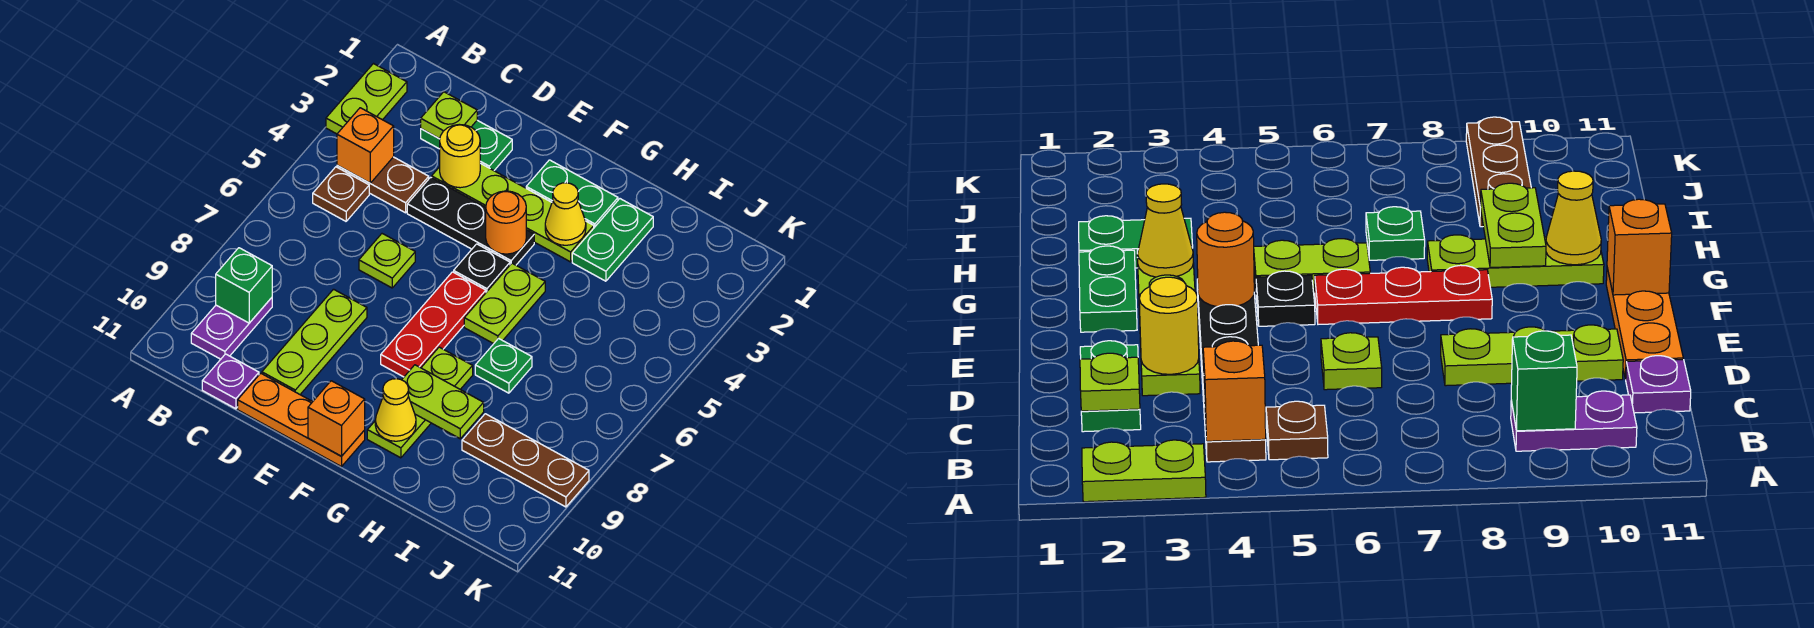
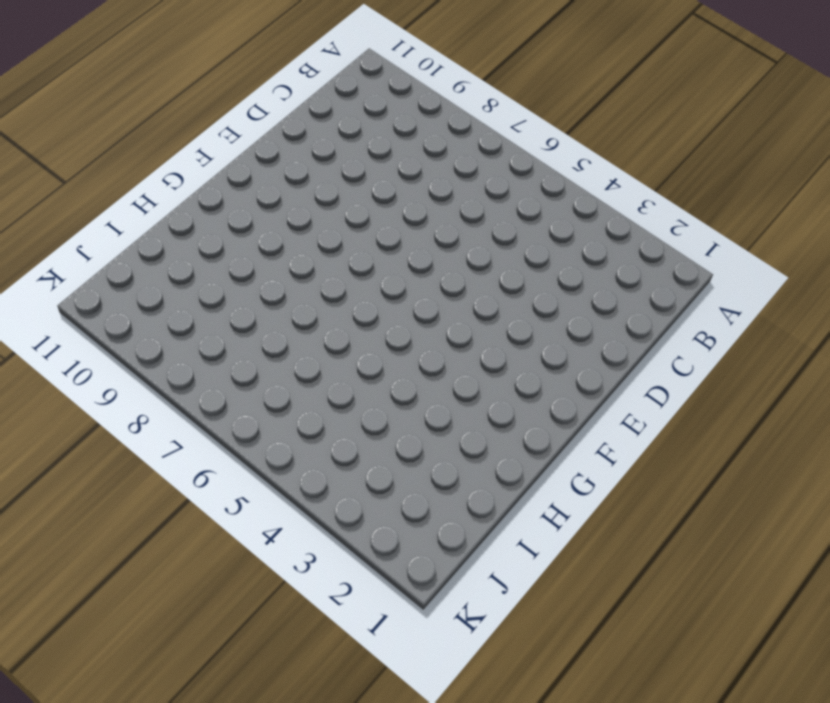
none -> lime 1x2 plate [326,64,407,134]
none -> brown 1x2 plate [337,157,429,213]
none -> brown 1x1 plate [313,167,369,221]

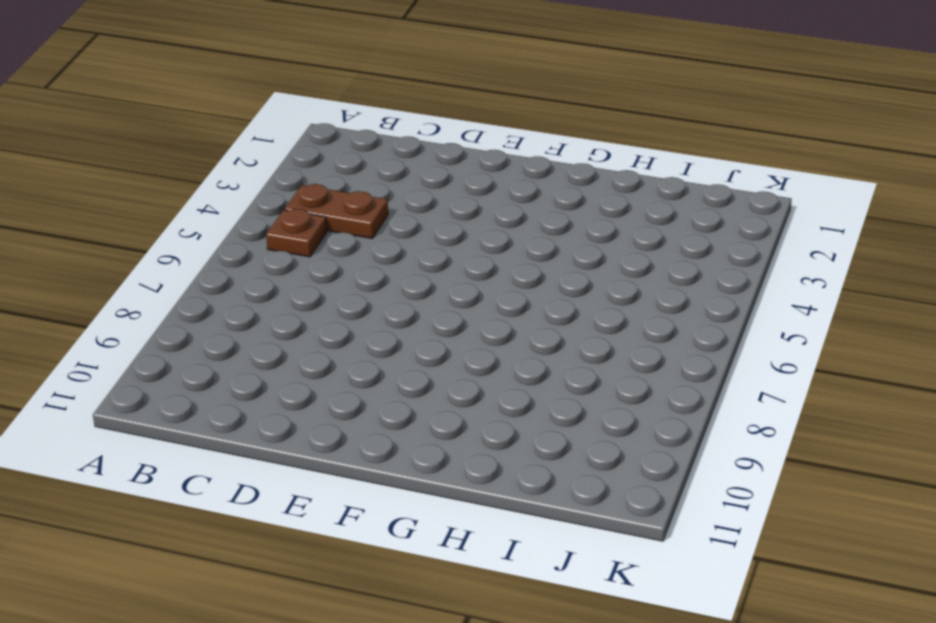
none -> lime 1x2 plate [326,64,407,134]
none -> purple 1x2 plate [191,298,272,359]
none -> green 1x2 plate [421,120,512,170]

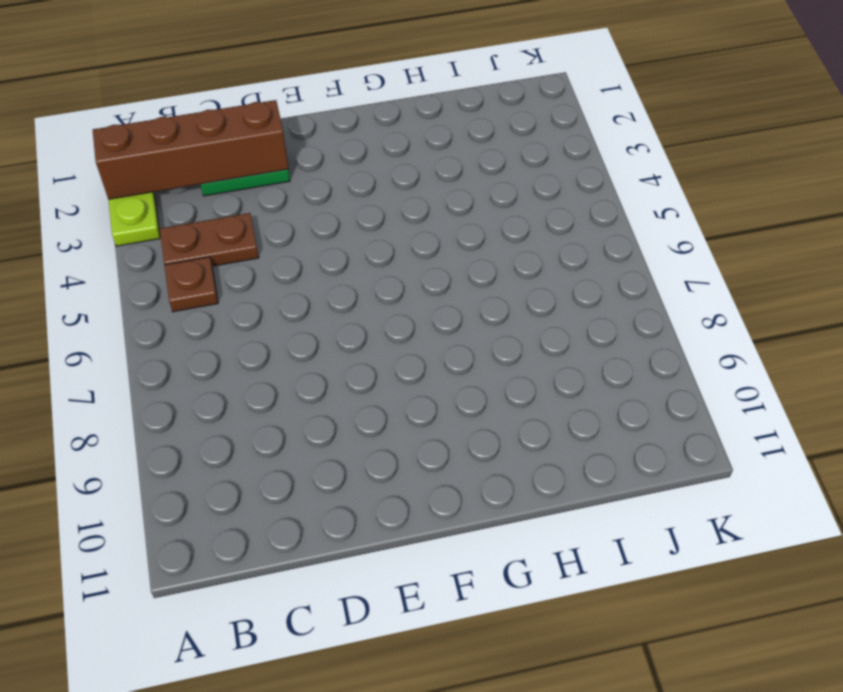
brown 1x4 brick [93,100,288,199] -> lime 1x1 plate [421,92,477,139]
none -> purple 1x2 plate [191,298,272,359]
none -> purple 1x1 plate [202,354,259,409]
none -> lime 1x4 plate [432,163,594,262]

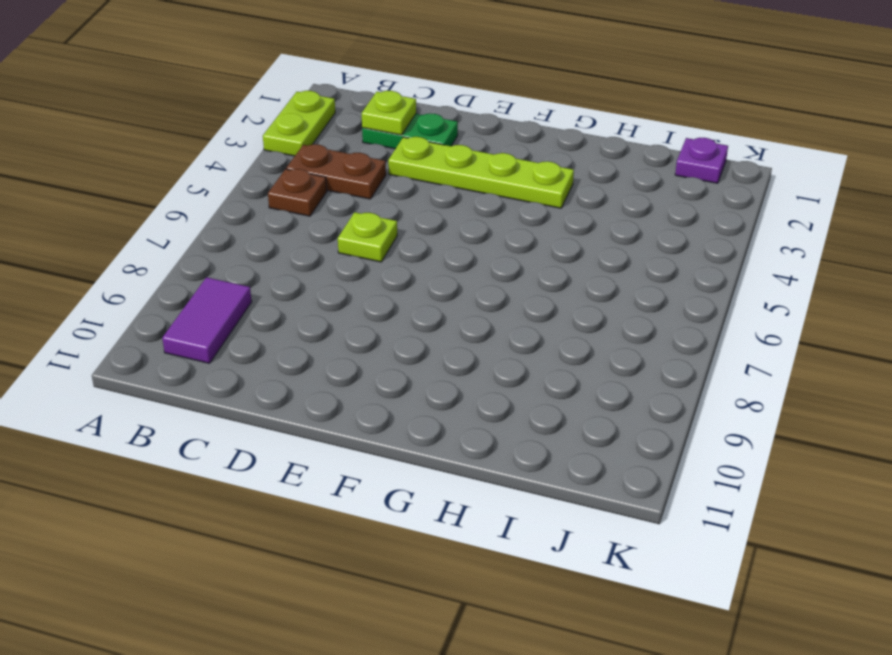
purple 1x2 tile [162,277,252,363] -> purple 1x2 plate [191,298,272,359]
purple 1x1 plate [675,138,728,183] -> purple 1x1 plate moved to [202,354,259,409]
none -> black 1x3 plate [407,177,534,265]
none -> lime 1x3 plate [262,289,367,394]
none -> orange 1x3 plate [238,373,365,467]

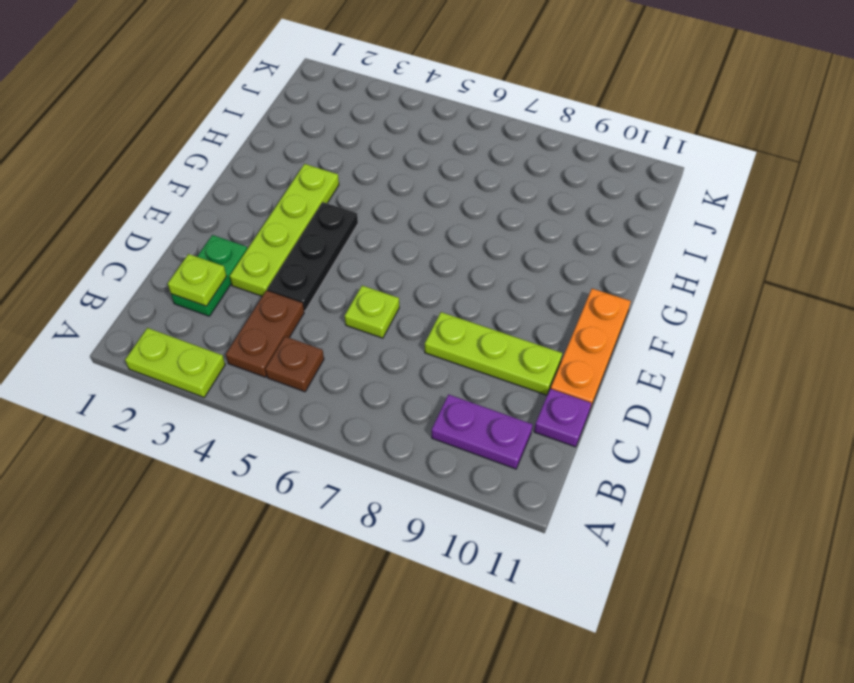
none -> green 1x2 plate [526,160,618,228]
none -> black 1x1 plate [454,244,510,292]
none -> red 1x3 plate [381,272,486,377]

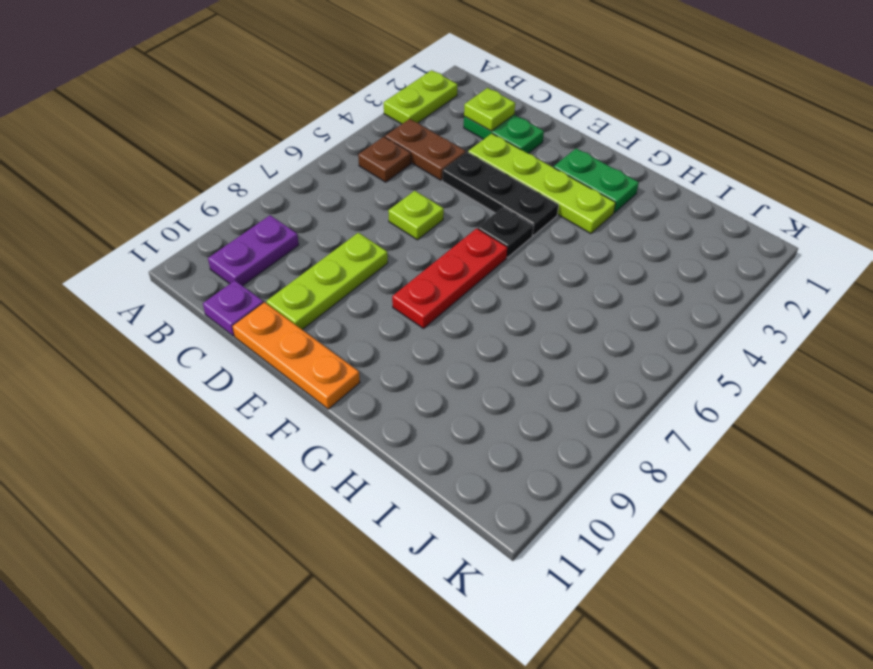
none -> lime 1x2 plate [464,263,545,344]
none -> lime 1x3 plate [367,347,473,458]
none -> green 1x2 plate [572,199,653,281]

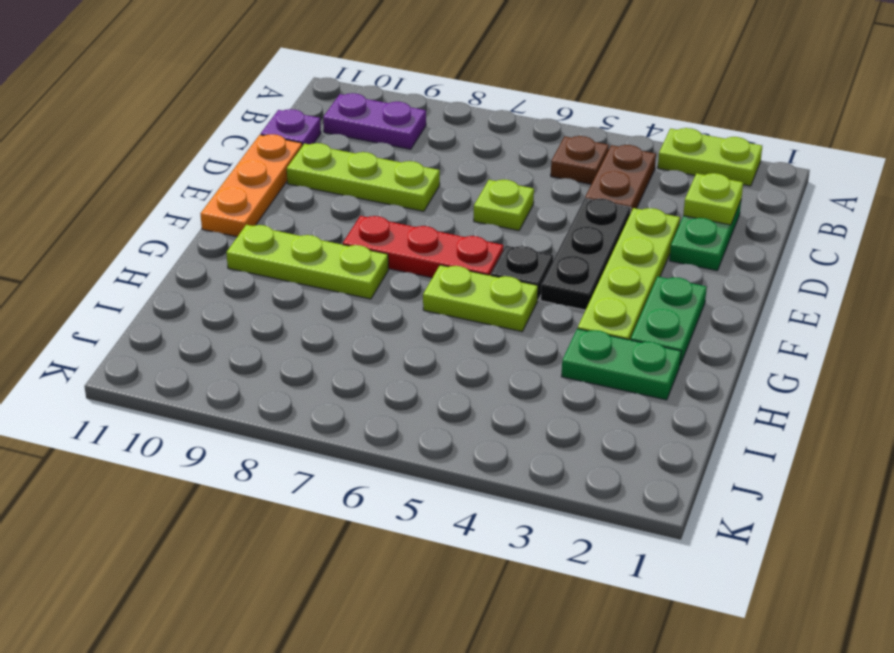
none -> green 1x1 plate [475,338,532,393]
none -> brown 1x3 plate [462,414,589,507]
none -> orange 1x1 brick [337,108,394,183]

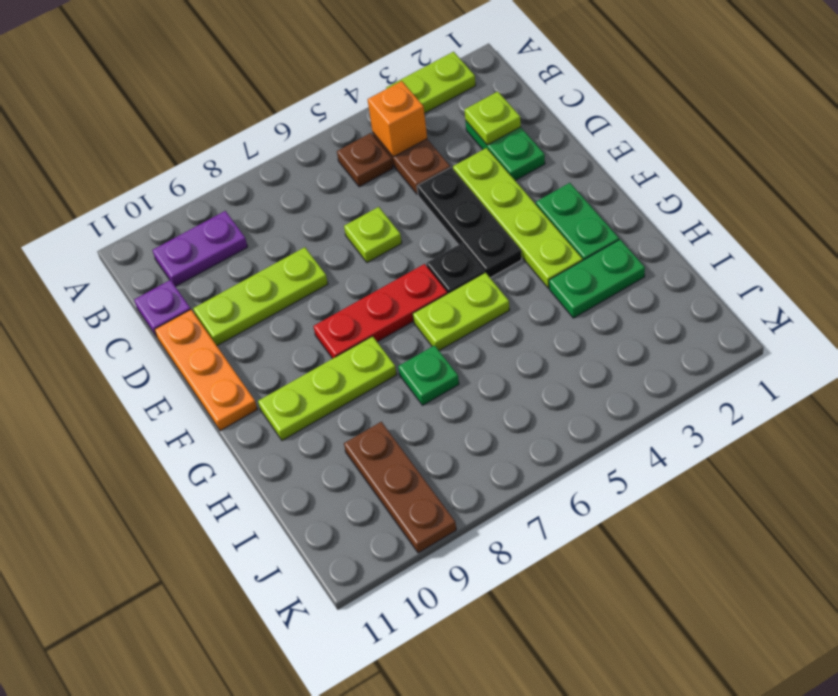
none -> green 1x1 brick [216,248,272,323]
none -> yellow 1x1 round brick [440,124,480,188]
none -> orange 1x1 round brick [486,191,526,254]

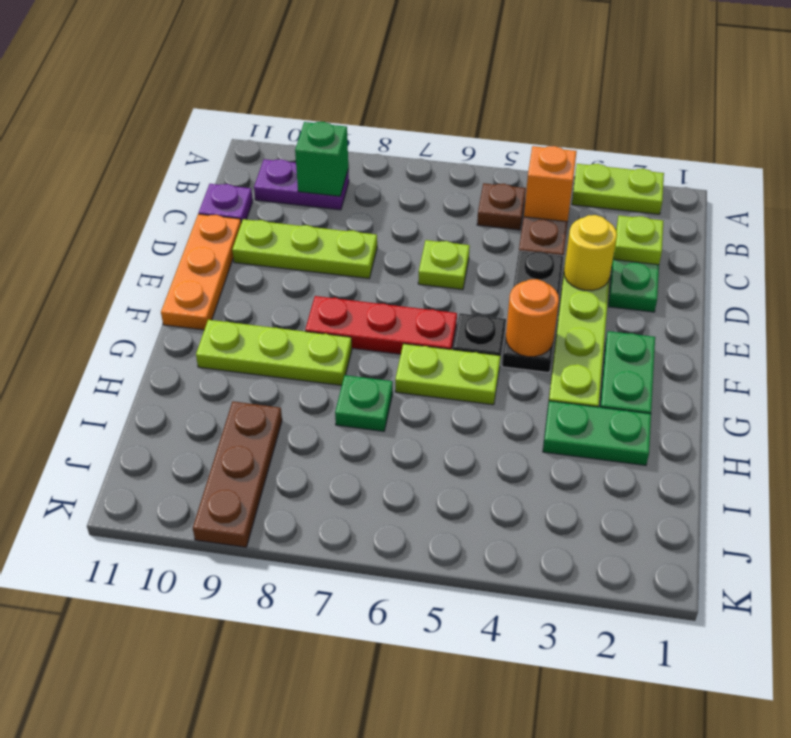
none -> orange 1x1 brick [308,381,365,456]
none -> yellow 1x1 cone [545,183,586,245]
none -> lime 1x2 plate [402,365,484,439]

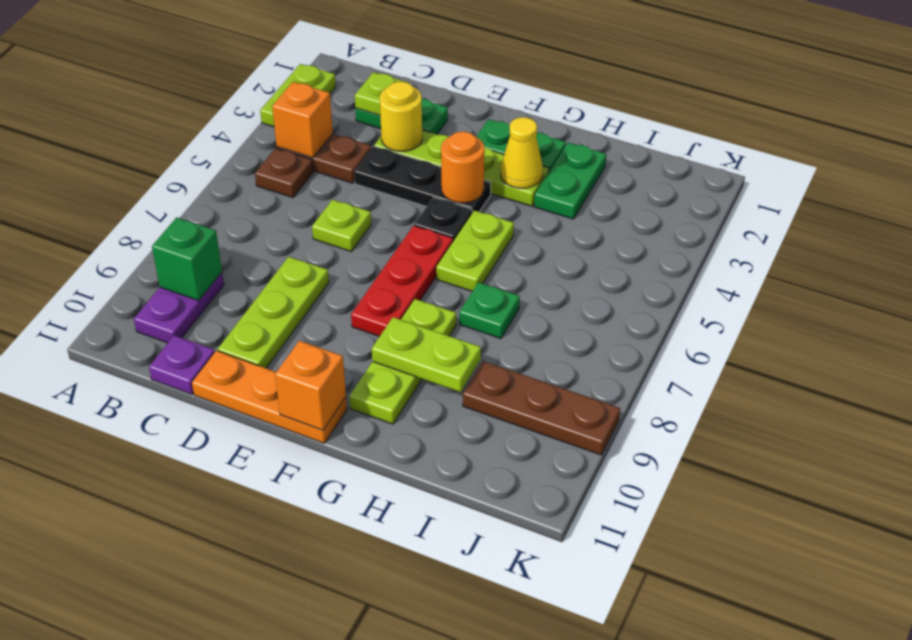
none -> yellow 1x1 cone [375,379,416,441]

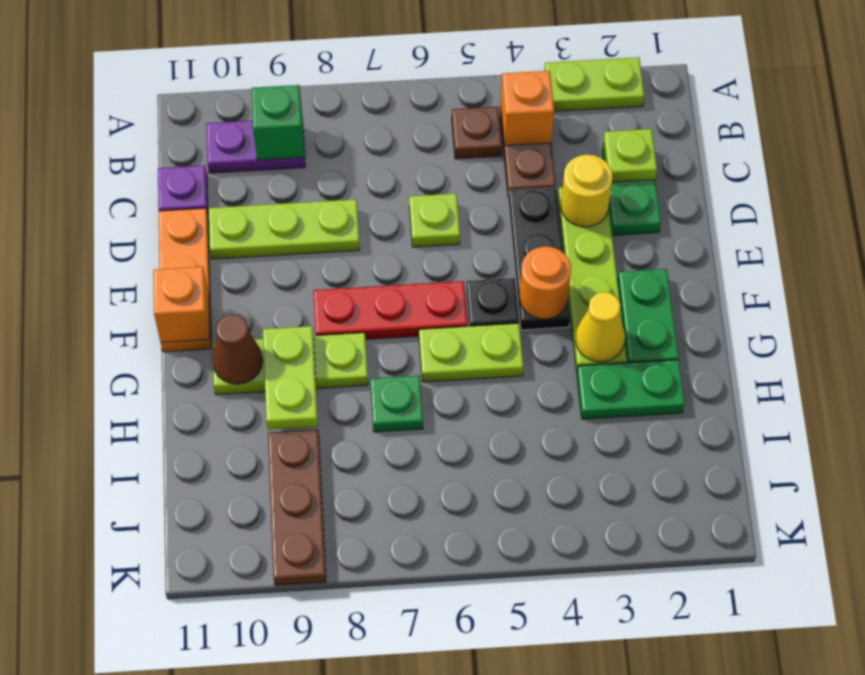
brown 1x1 cone [212,314,262,384] -> yellow 1x1 cone [375,379,416,441]

